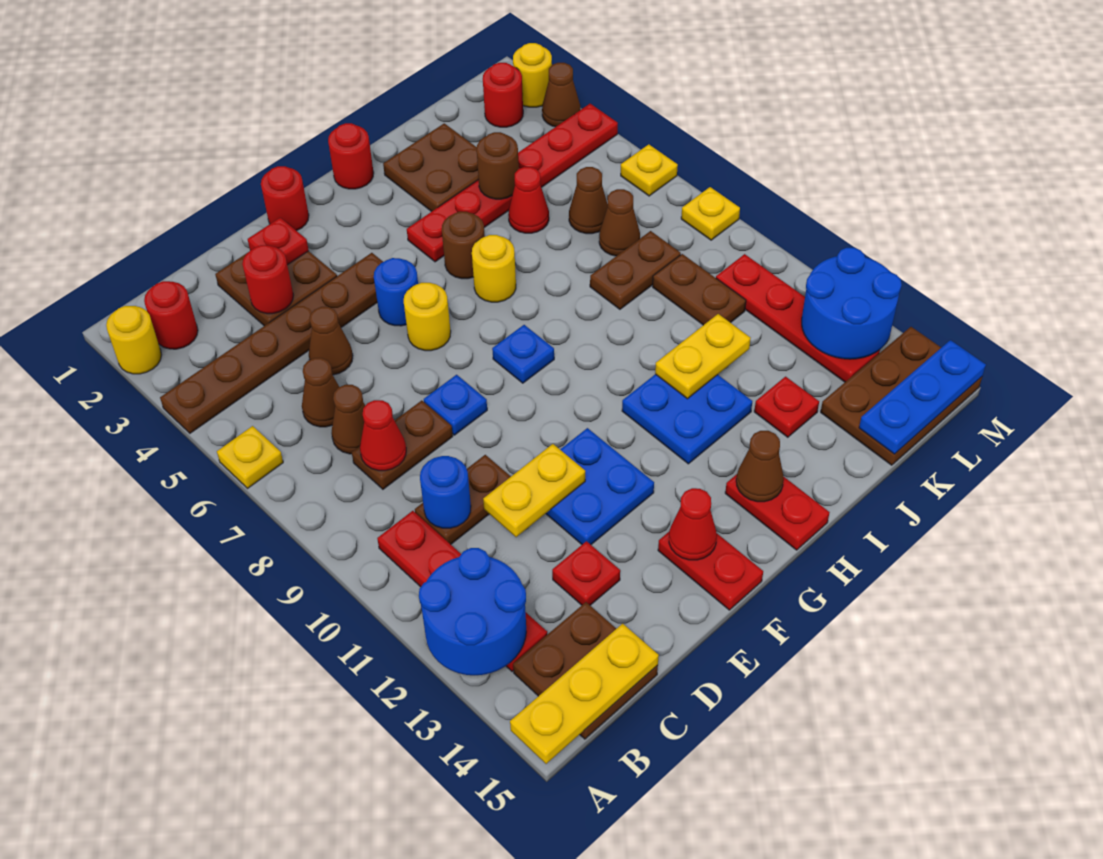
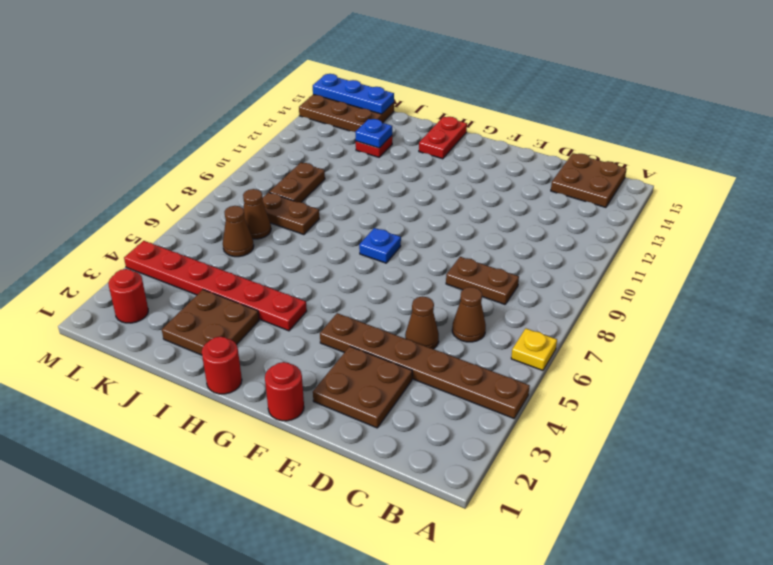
blue 1x1 plate [355,119,392,148] -> blue 1x1 plate moved to [424,375,487,435]
none -> yellow 1x1 round brick [106,306,162,374]
none -> red 1x1 round brick [144,281,198,349]
none -> red 1x4 plate [377,511,547,672]
none -> brown 1x1 cone [332,385,365,454]

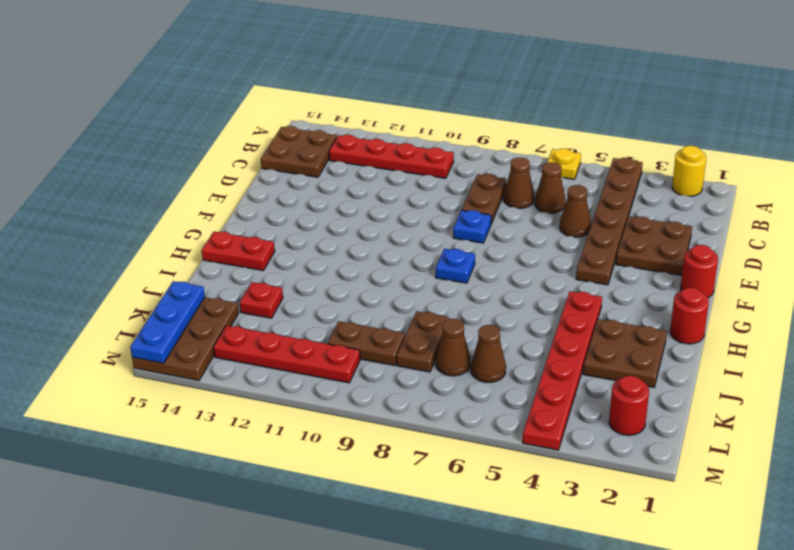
none -> red 1x1 round brick [144,281,198,349]
none -> brown 1x2 plate [415,455,511,544]
none -> red 1x1 plate [552,541,620,605]
none -> blue 2x2 plate [546,428,654,545]

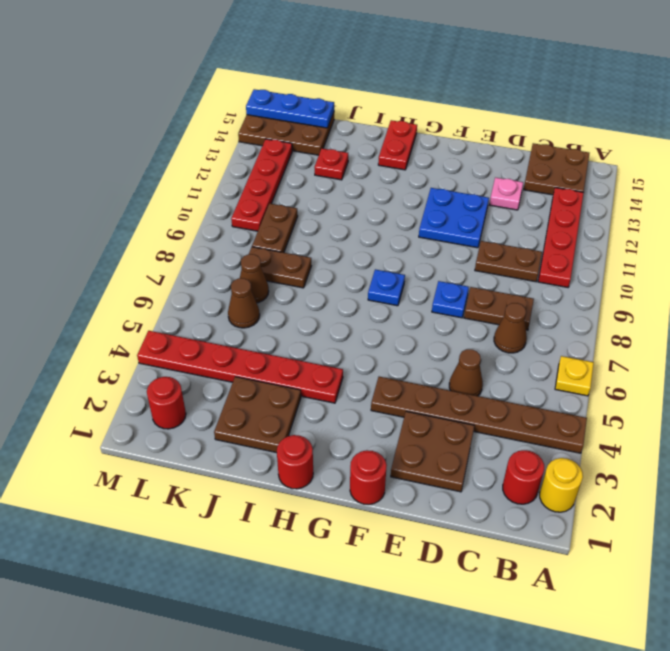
pink 1x1 plate [490,178,523,210] -> red 1x1 plate [552,541,620,605]
none -> brown 1x1 cone [302,358,339,427]
none -> blue 1x1 round brick [374,258,418,326]
none -> yellow 1x1 round brick [404,283,451,351]
none -> red 1x2 plate [658,532,763,610]

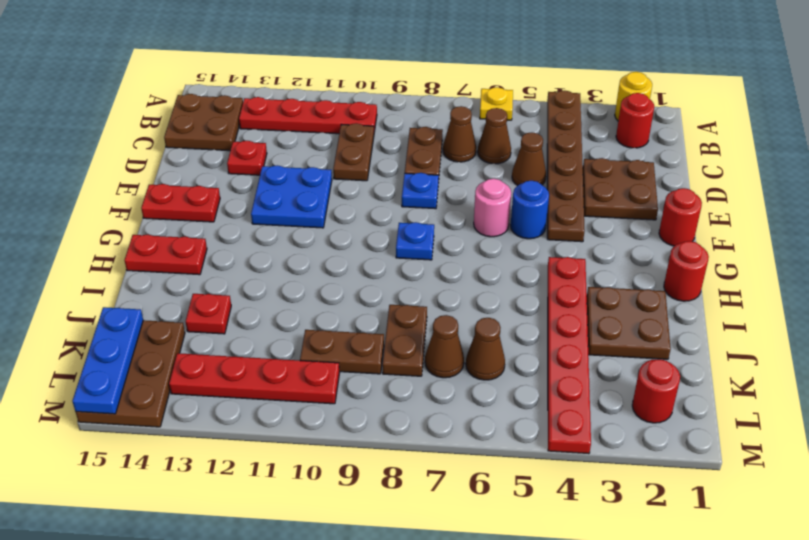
pink 1x1 round brick [474,179,511,237] -> yellow 1x1 round brick [404,283,451,351]
none -> brown 1x1 round brick [442,212,485,279]
none -> yellow 1x1 round brick [472,235,516,302]
none -> blue 2x2 plate [622,374,752,464]
none -> red 1x1 cone [508,167,549,233]

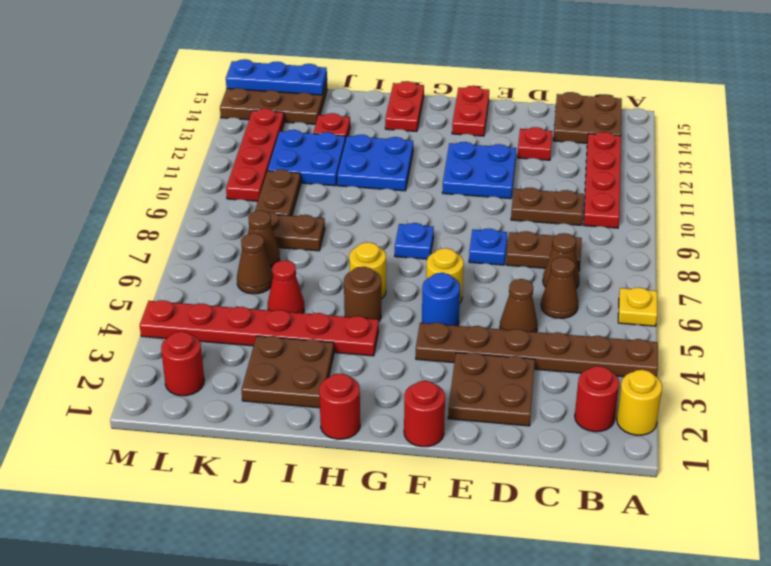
blue 2x2 plate [268,130,345,186] -> none
none -> yellow 1x1 round brick [513,43,552,107]
none -> brown 1x1 cone [542,63,580,127]
none -> yellow 1x1 plate [621,144,678,196]
none -> yellow 1x1 plate [681,187,740,240]

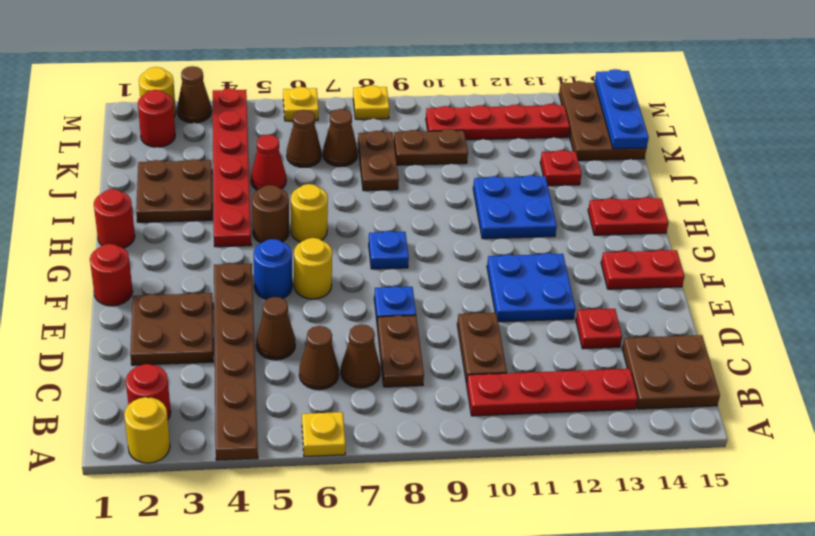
none -> blue 2x2 round brick [419,548,526,675]
none -> yellow 1x3 plate [510,624,659,764]
none -> red 1x1 cone [360,400,406,471]
none -> blue 1x1 round brick [420,456,471,528]

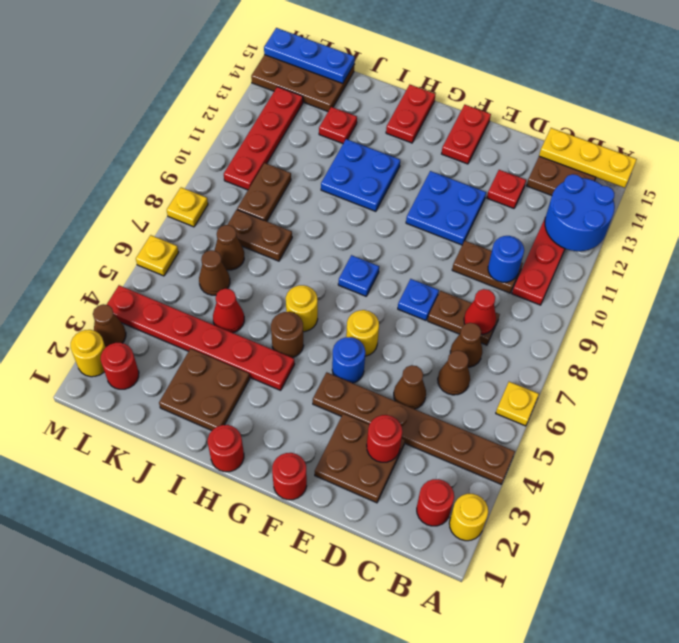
none -> yellow 1x2 plate [483,444,585,537]
none -> red 1x1 plate [248,218,309,265]
none -> red 1x1 cone [669,488,717,560]
none -> brown 1x1 cone [736,431,784,502]

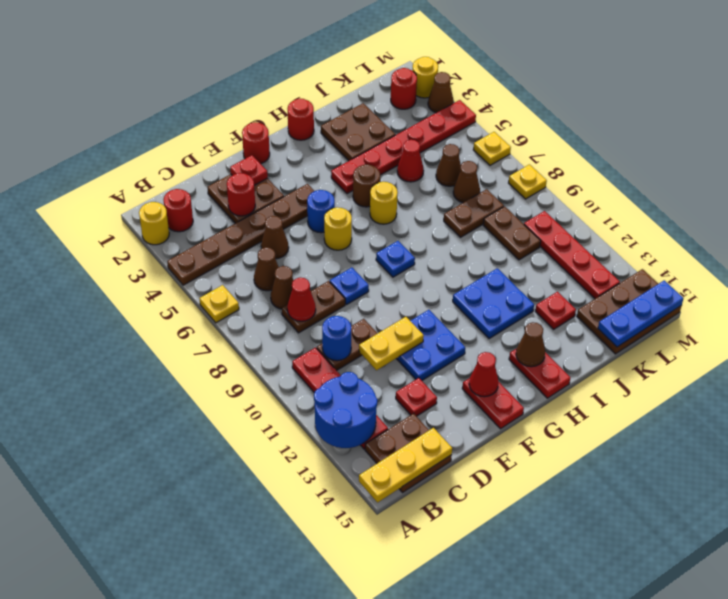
none -> yellow 1x2 plate [655,314,751,399]
none -> brown 1x1 round brick [477,132,519,199]
none -> blue 2x2 round brick [802,248,902,359]

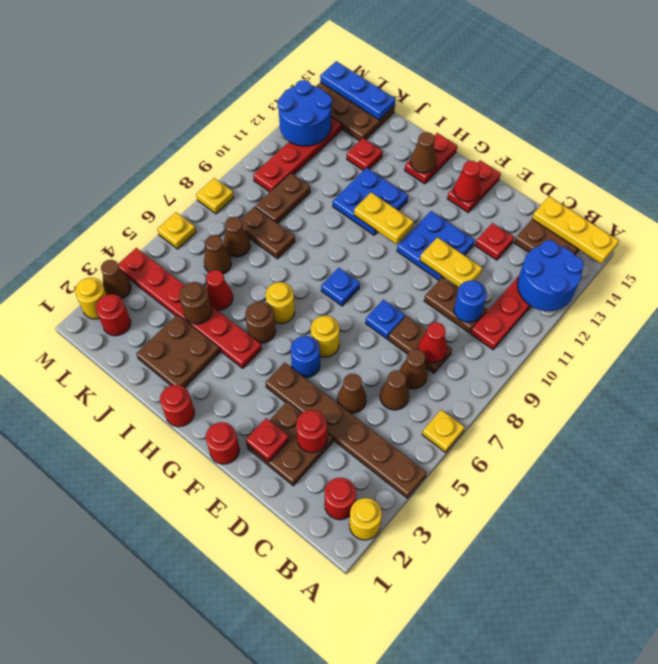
yellow 1x2 plate [354,192,414,244] -> yellow 1x2 plate moved to [655,314,751,399]

